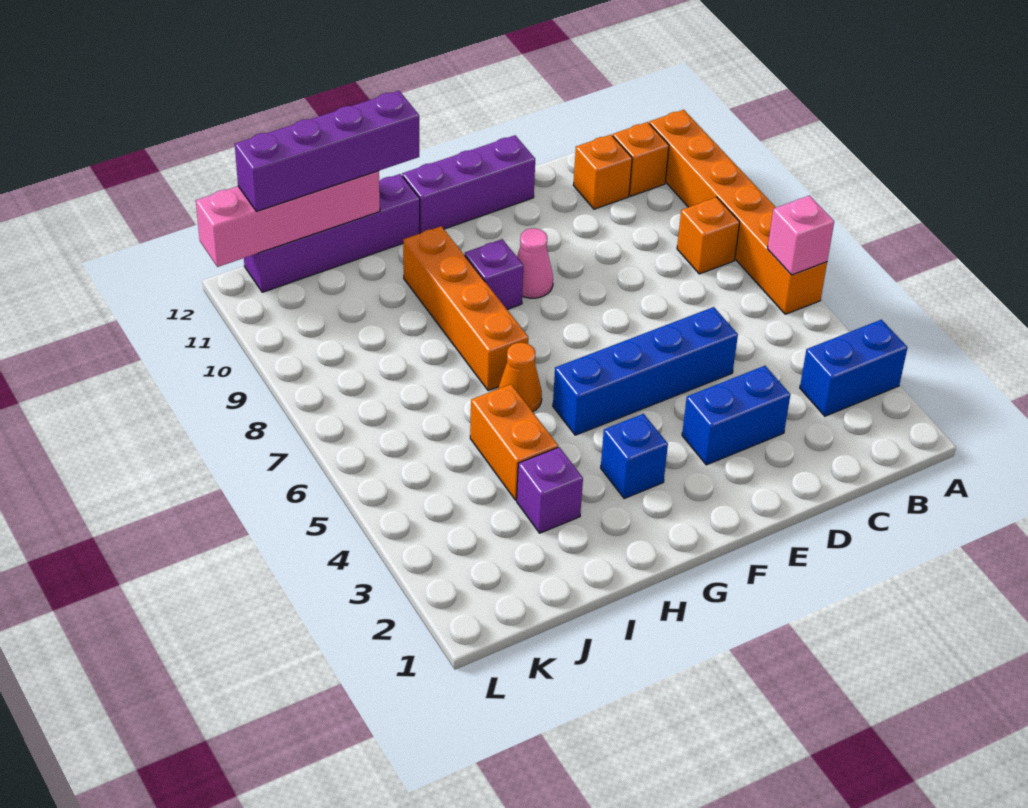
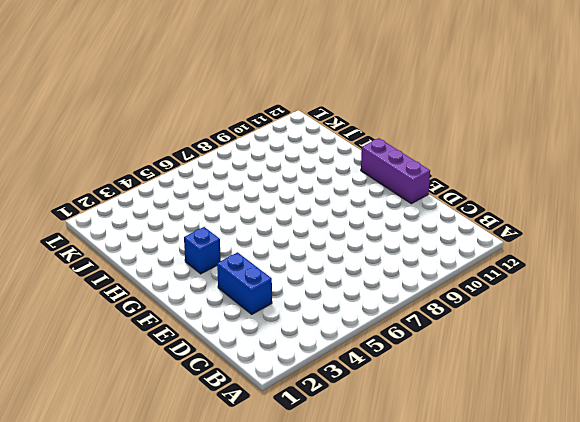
none -> blue 1x2 brick [800,320,908,416]
none -> orange 1x6 brick [649,110,827,314]
none -> orange 1x1 brick [677,197,740,274]

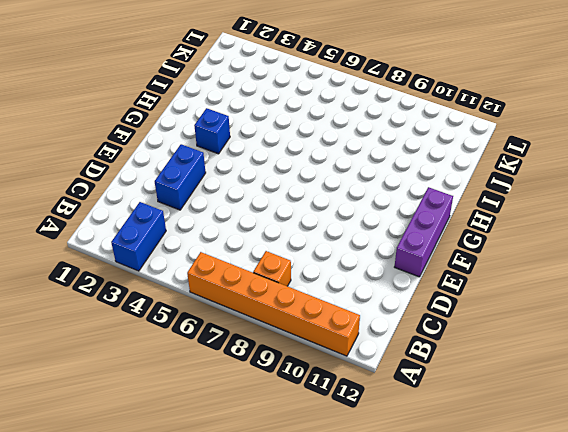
none -> orange 1x1 brick [613,122,669,196]
none -> orange 1x1 brick [573,135,632,209]
none -> blue 1x4 brick [553,307,738,435]

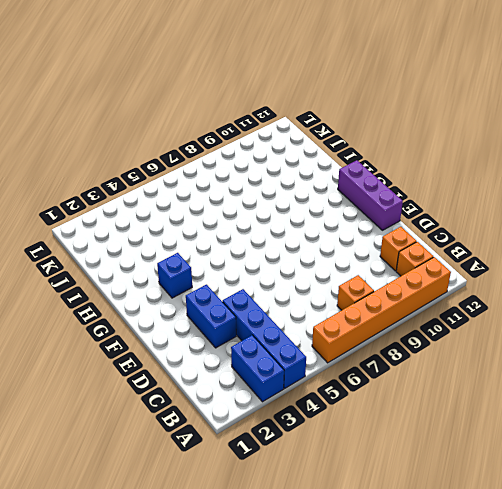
blue 1x4 brick [223,289,306,388] -> blue 1x4 brick moved to [553,307,738,435]
none -> pink 1x1 cone [517,228,553,298]
none -> purple 1x1 brick [465,239,523,309]
none -> orange 1x1 cone [498,343,542,412]

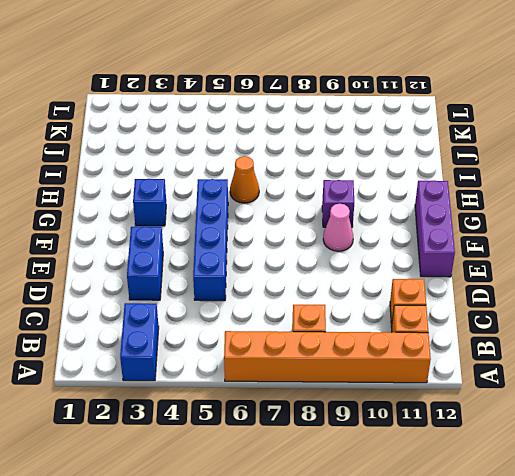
none -> orange 1x4 brick [403,226,528,391]
none -> purple 1x4 brick [244,174,420,292]
none -> purple 1x1 brick [517,447,583,533]

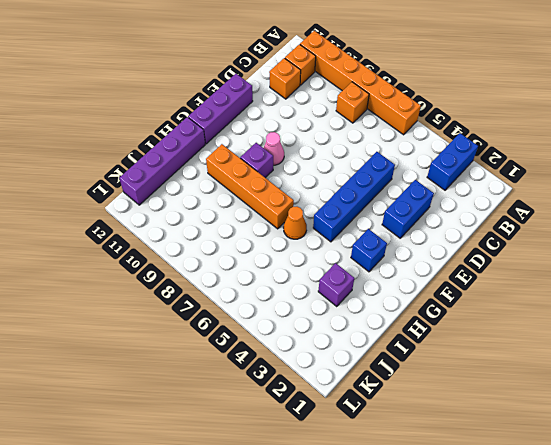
none -> orange 1x2 brick [470,384,558,500]
none -> pink 1x1 brick [768,196,834,275]
none -> pink 1x4 brick [196,171,380,267]

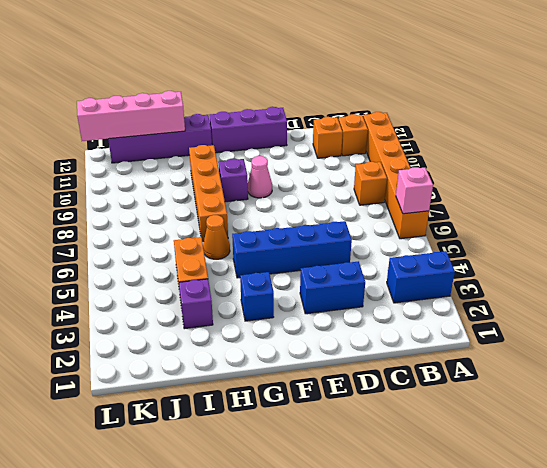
none -> purple 1x4 brick [235,91,419,211]

